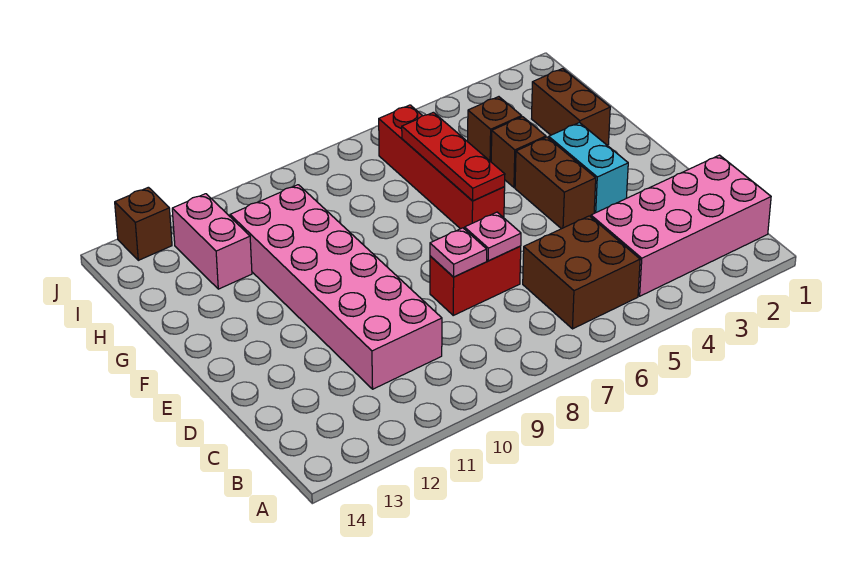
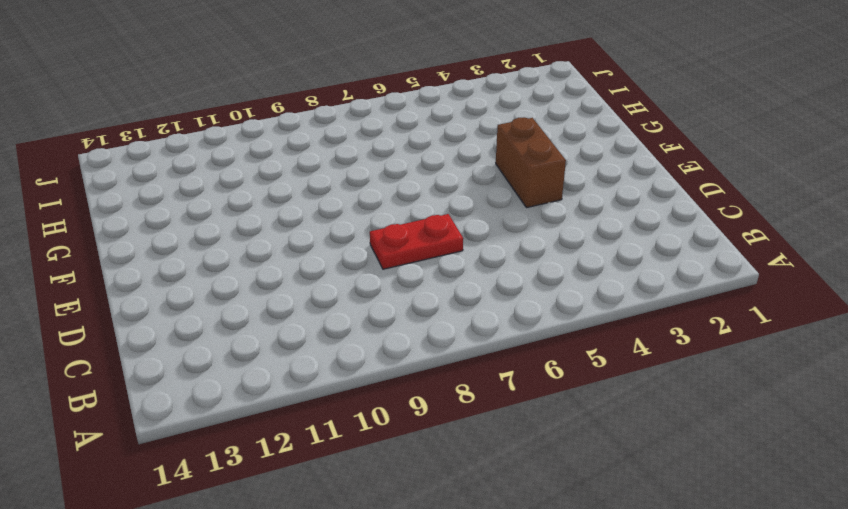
red 1x2 plate [370,214,463,269] -> red 1x2 brick [430,246,521,315]
none -> pink 2x4 brick [591,155,771,296]
none -> brown 2x2 brick [523,216,640,329]
none -> pink 2x6 brick [230,185,442,389]

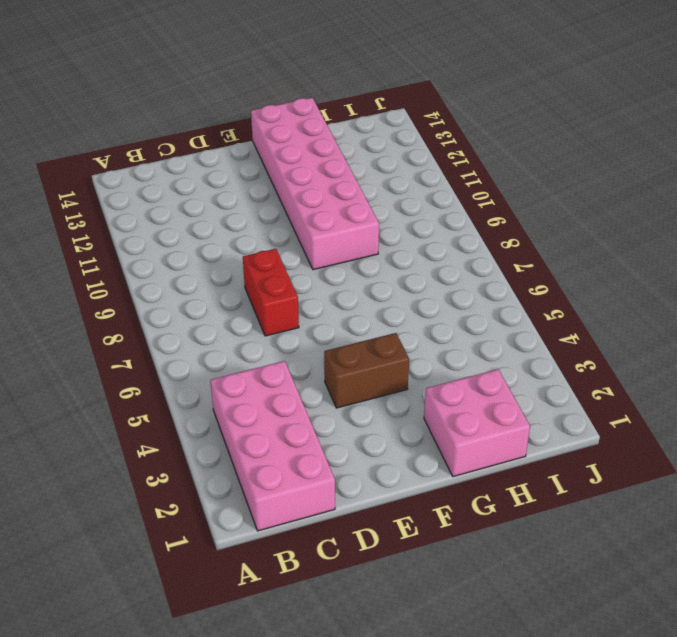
pink 2x6 brick [251,98,379,270] -> pink 2x6 brick turned to [230,185,442,389]
pink 2x2 brick [424,369,530,477] -> brown 1x2 brick [532,69,610,145]
none -> brown 2x2 brick [523,216,640,329]
none -> cyan 1x2 brick [549,122,628,213]
none -> red 1x4 brick [379,105,505,229]

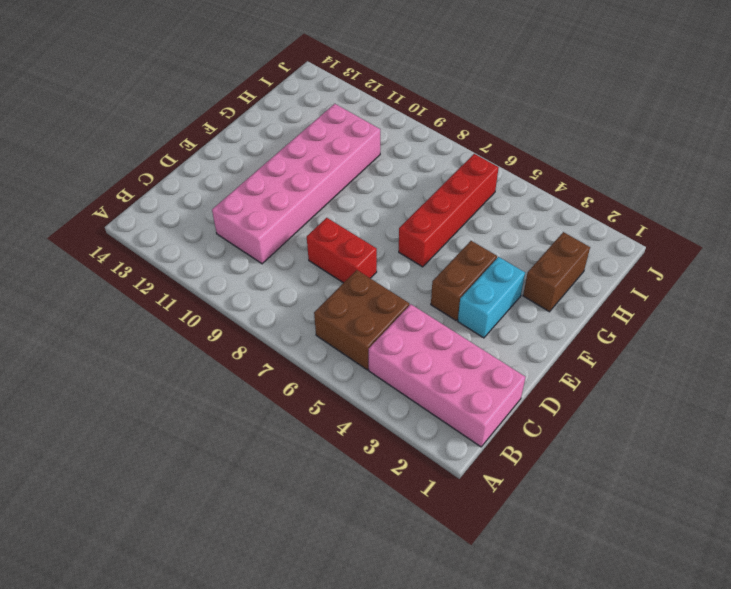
none -> brown 1x1 brick [491,117,546,187]
none -> brown 1x1 brick [468,97,522,162]
none -> pink 1x2 brick [172,194,252,289]

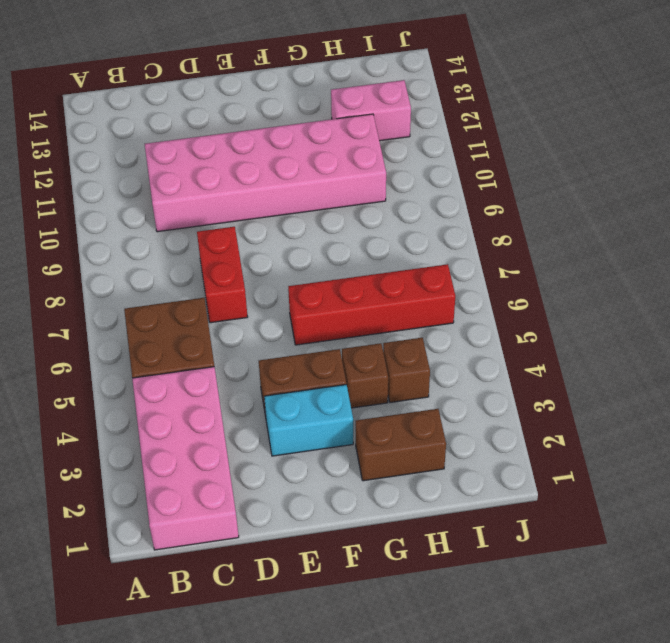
none -> brown 1x1 brick [115,187,172,260]
none -> pink 1x1 plate [465,212,521,261]
none -> pink 1x1 plate [430,228,487,277]

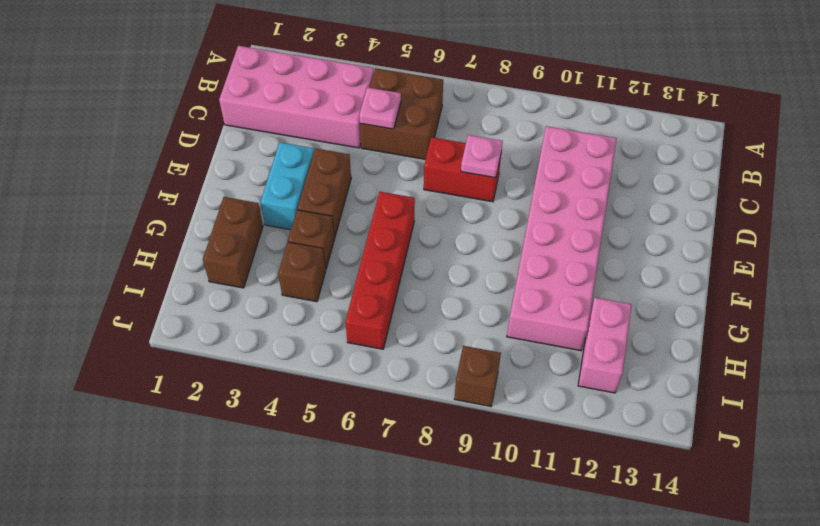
pink 1x1 plate [359,87,401,129] -> pink 1x1 plate moved to [465,212,521,261]
brown 1x1 brick [454,346,501,406] -> brown 1x1 brick moved to [115,187,172,260]
none -> red 1x3 plate [402,112,505,201]

